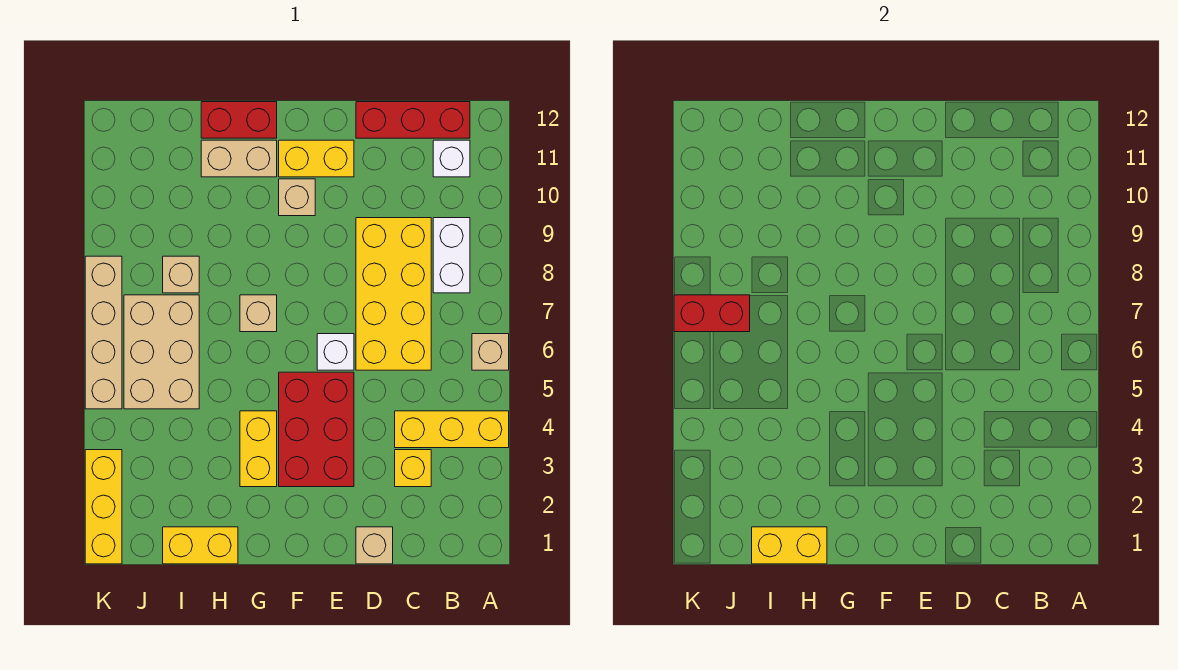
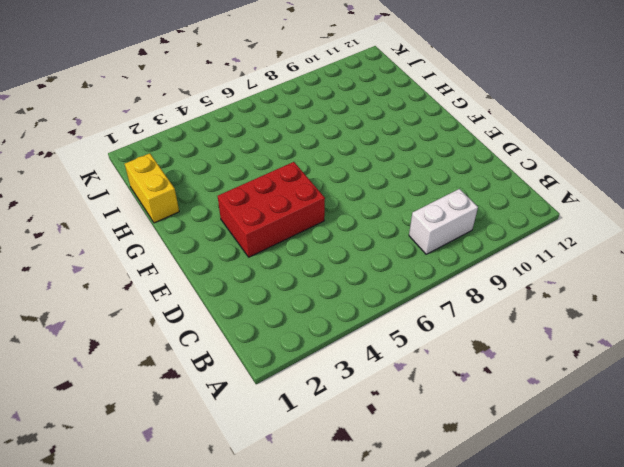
none -> yellow 1x3 brick [395,411,509,448]
none -> tan 1x1 brick [472,334,509,370]
none -> white 1x1 brick [433,140,470,177]

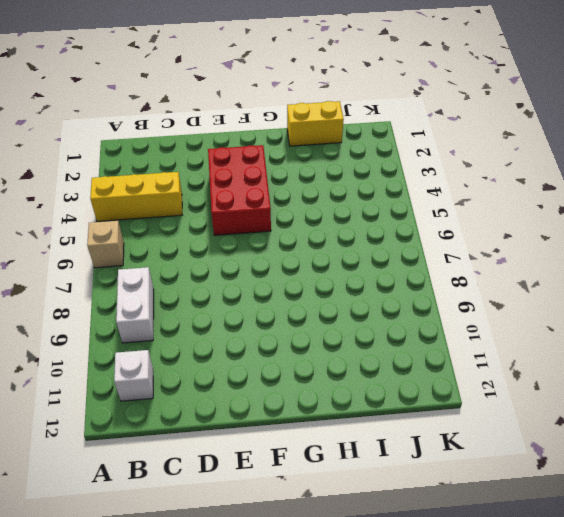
none -> red 1x3 brick [356,102,470,138]
none -> yellow 1x1 brick [395,450,431,487]
none -> yellow 2x4 brick [356,218,431,370]

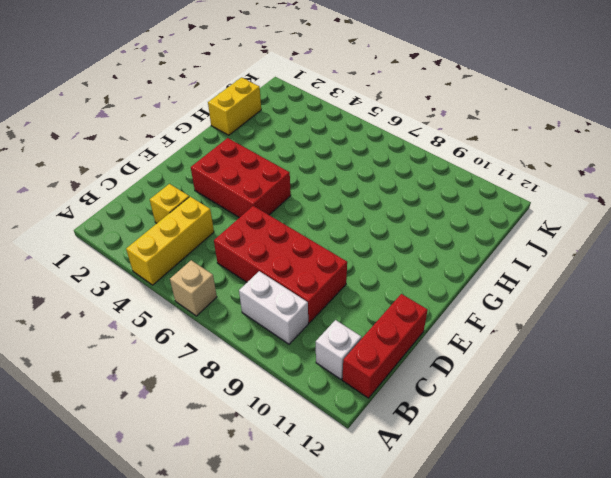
red 2x4 brick [214,206,347,323] -> yellow 2x4 brick [356,218,431,370]
none -> tan 1x1 brick [356,527,393,564]
none -> white 1x1 brick [317,334,354,370]
none -> yellow 1x2 brick [279,140,354,177]

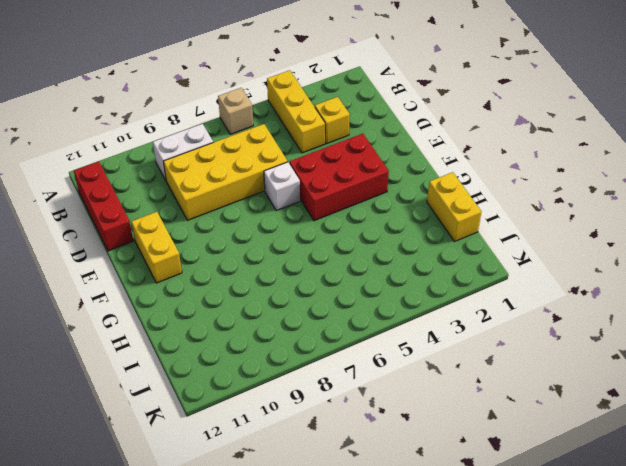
none -> white 1x1 brick [433,140,470,177]
none -> tan 1x1 brick [356,527,393,564]
none -> tan 1x1 brick [279,179,315,216]

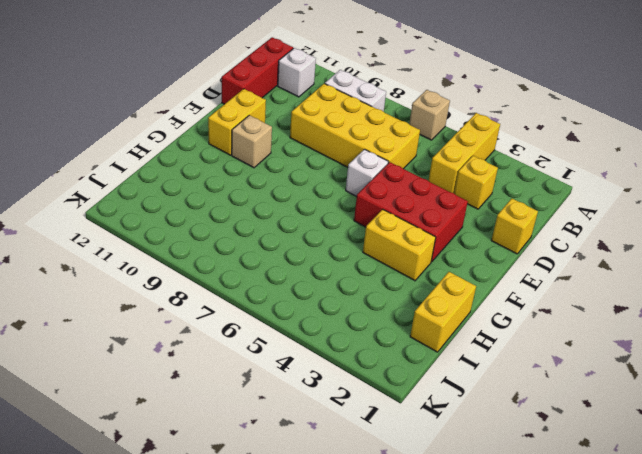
yellow 1x1 brick [491,199,538,254] -> tan 1x1 brick [356,527,393,564]
none -> tan 1x1 brick [240,295,277,332]
none -> tan 1x2 brick [201,140,277,177]
none -> red 1x2 brick [201,102,277,138]

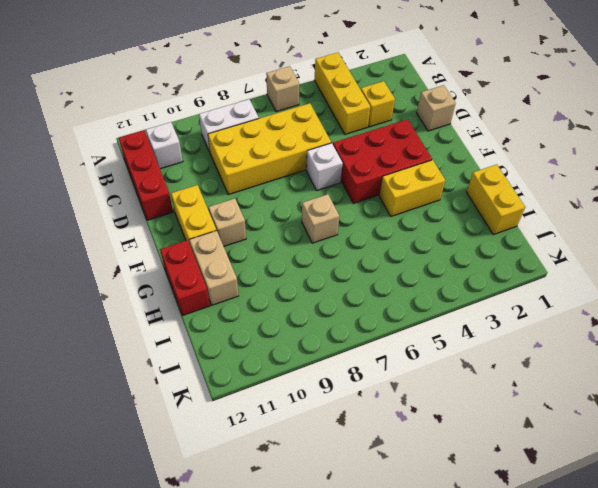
none -> tan 2x3 brick [124,295,199,409]
none -> tan 1x1 brick [163,256,199,293]
none -> yellow 1x3 brick [85,450,122,564]

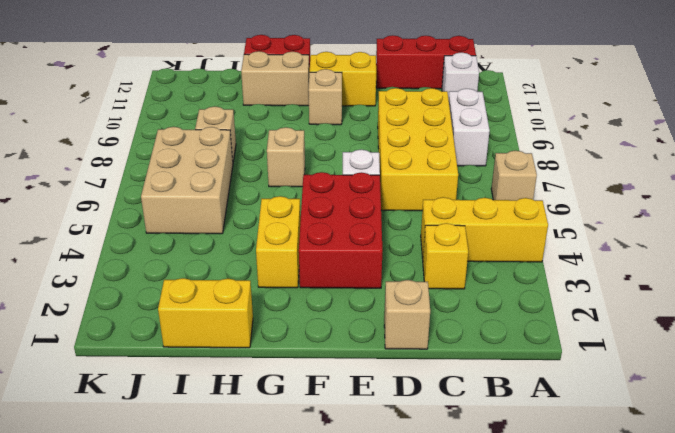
none -> yellow 1x3 brick [85,450,122,564]
none -> tan 1x4 brick [85,256,122,409]
none -> yellow 1x2 brick [752,527,827,564]

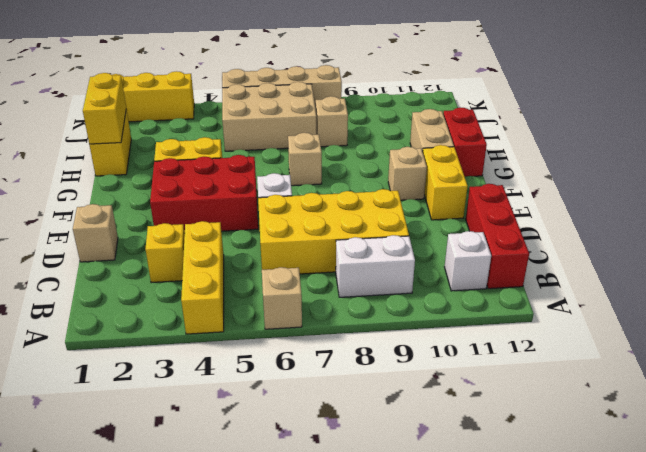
none -> red 1x2 brick [674,295,750,332]

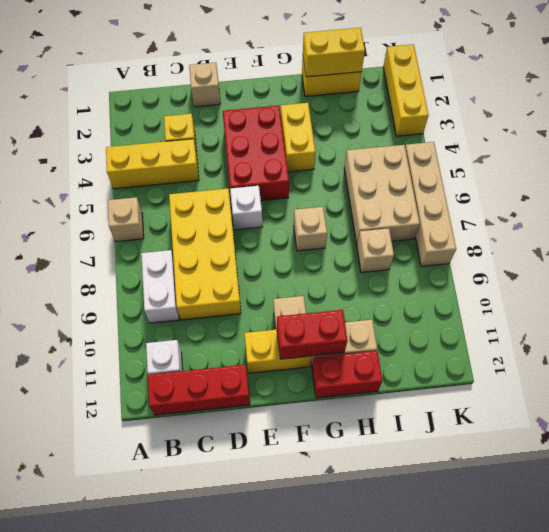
red 1x2 brick [277,310,347,359] -> red 1x2 brick moved to [674,295,750,332]

